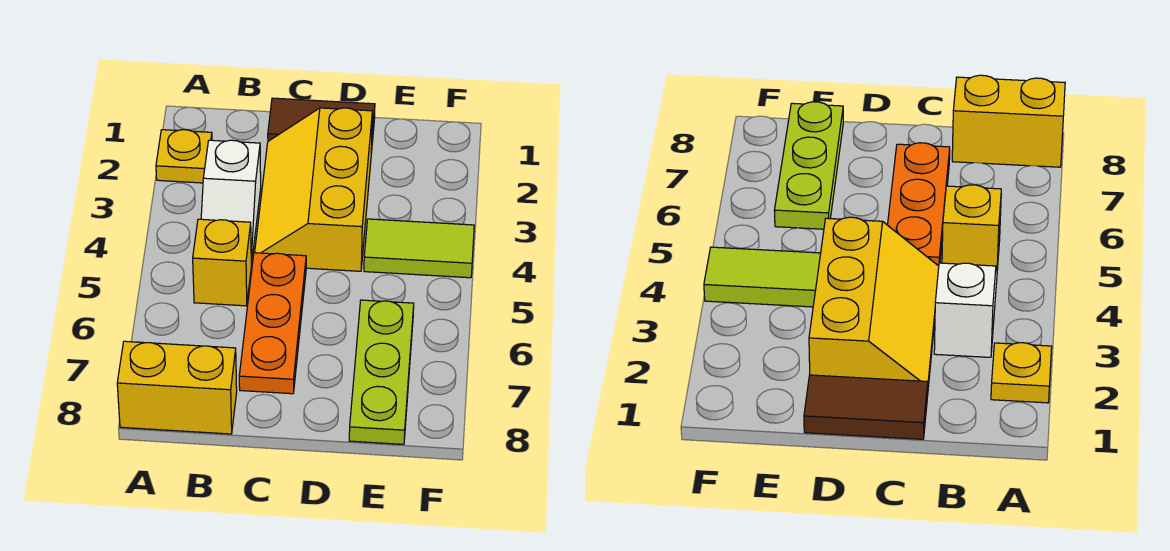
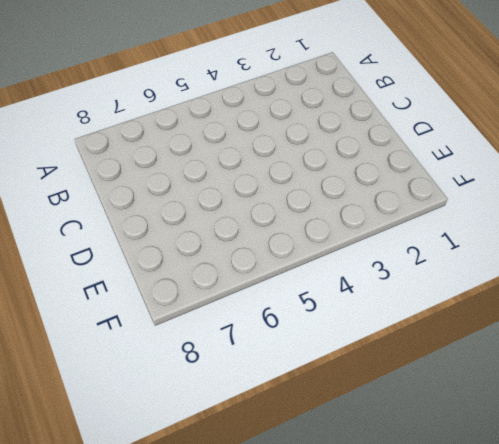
none -> yellow 1x1 plate [156,130,212,183]
none -> yellow 1x2 brick [117,341,237,434]

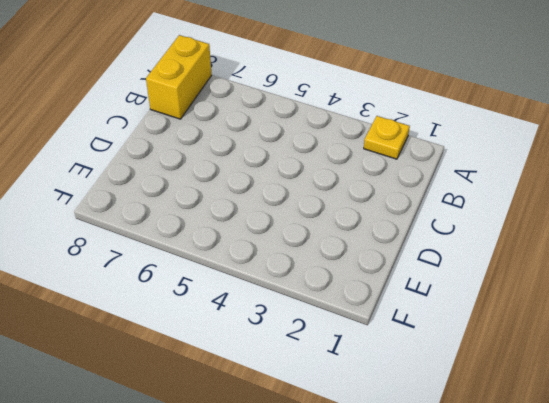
none -> white 1x2 slope [201,140,261,265]
none -> yellow 1x1 brick [193,219,251,306]

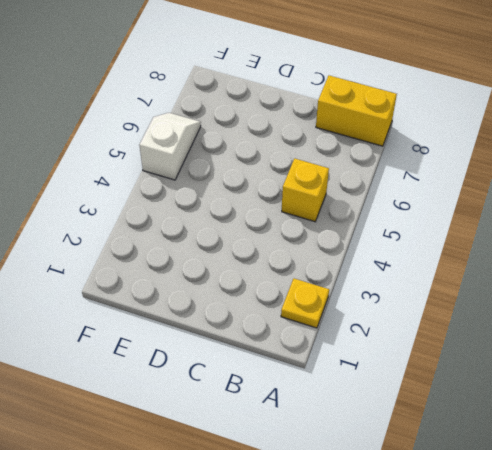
white 1x2 slope [139,113,201,180] -> white 1x2 slope moved to [201,140,261,265]
none -> brown 1x2 tile [268,98,375,153]
none -> yellow 2x3 slope [255,108,372,271]

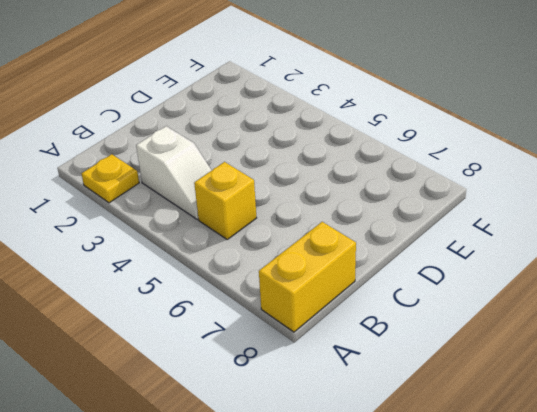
none -> brown 1x2 tile [268,98,375,153]
none -> yellow 2x3 slope [255,108,372,271]

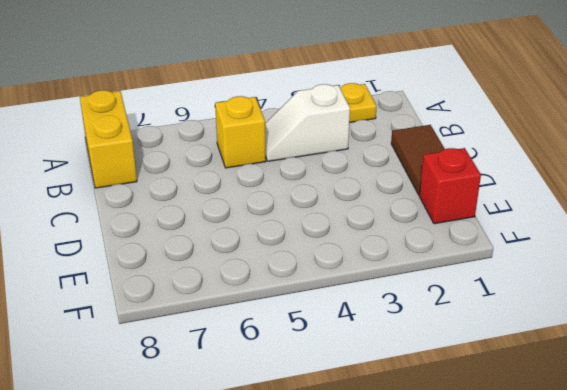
red 1x1 brick [419,148,481,224] -> none
none -> yellow 2x3 slope [255,108,372,271]
none -> orange 1x3 plate [239,253,306,394]

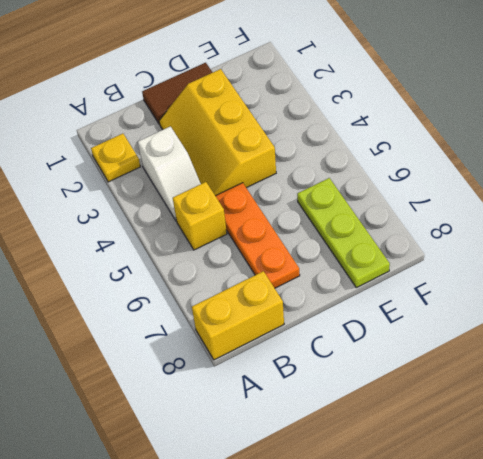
none -> lime 1x2 tile [364,219,474,278]

